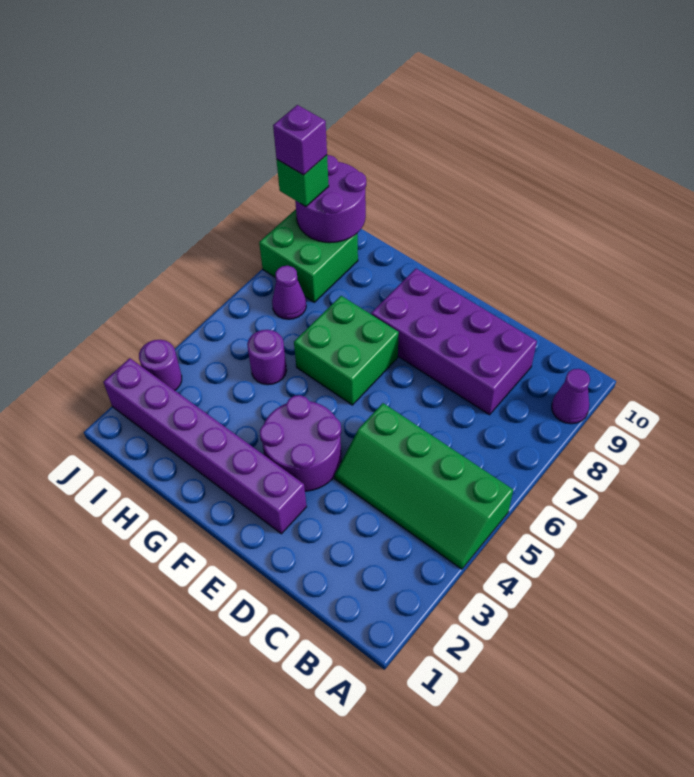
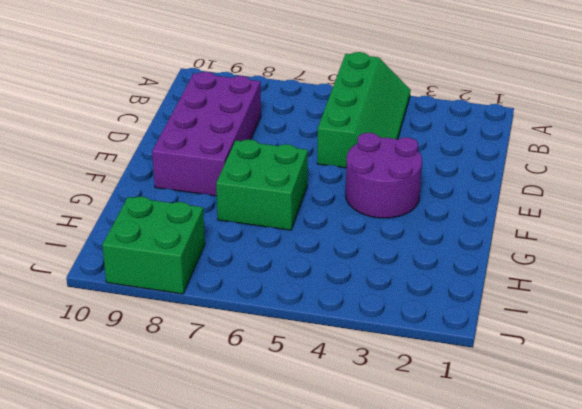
none -> purple 1x1 cone [552,369,590,424]
none -> purple 1x6 brick [103,358,307,534]
none -> purple 1x1 round brick [247,330,287,385]

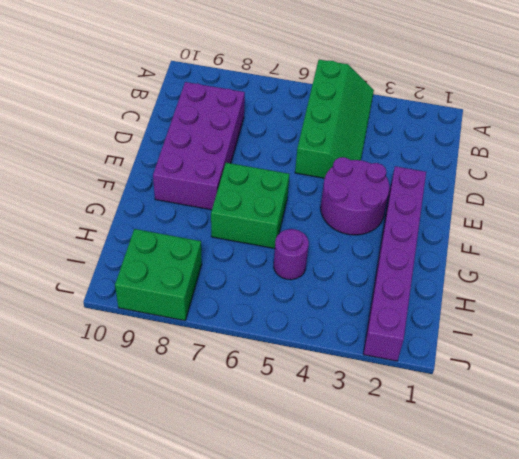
none -> purple 1x1 cone [552,369,590,424]
none -> purple 1x1 cone [272,266,306,319]
none -> purple 1x1 round brick [139,340,182,390]

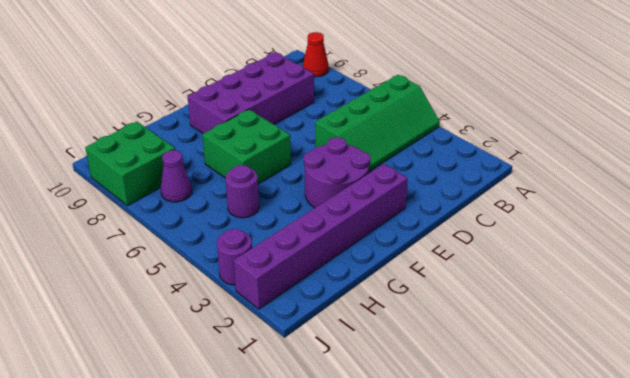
red 1x1 cone [303,32,329,77] -> purple 1x1 cone [552,369,590,424]
none -> purple 2x2 round brick [295,155,366,243]
none -> green 1x1 brick [277,155,329,207]
none -> purple 1x1 brick [273,105,327,175]

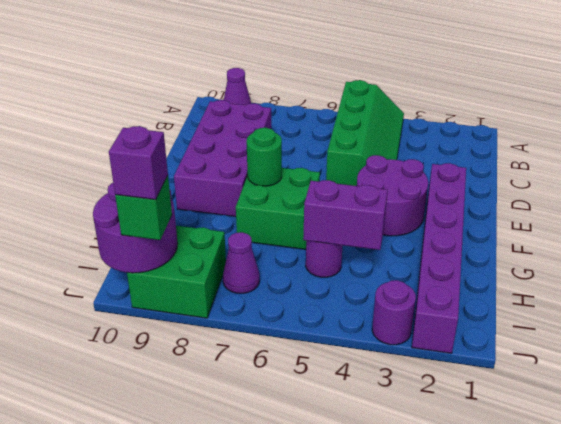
green 1x1 round brick [247,128,282,186] -> none
purple 1x2 brick [303,180,388,250] -> none

